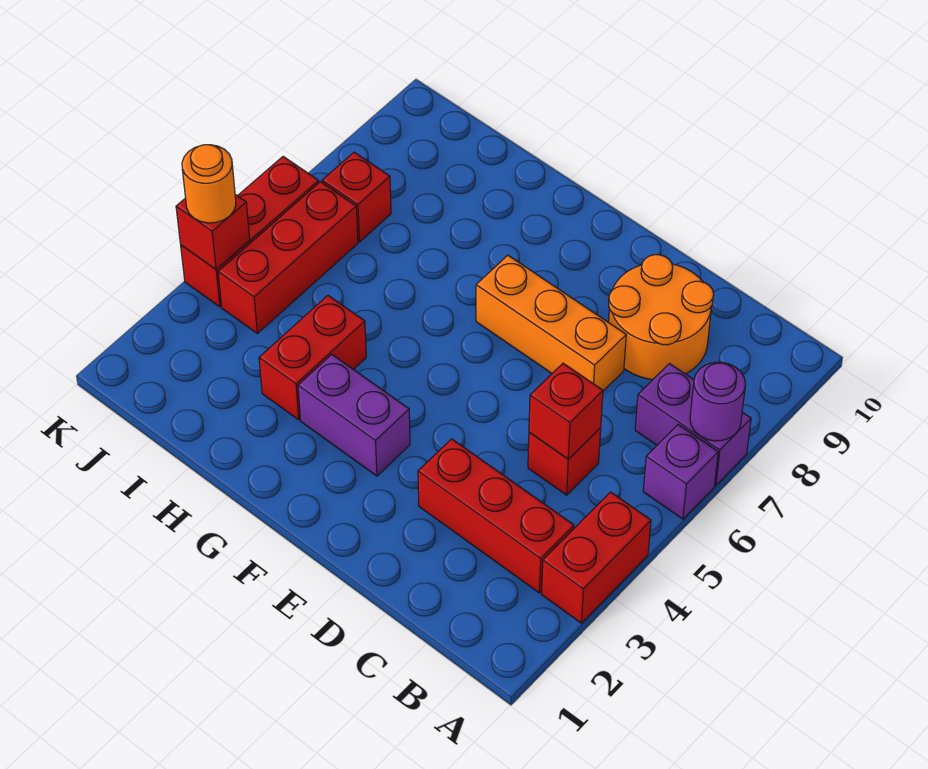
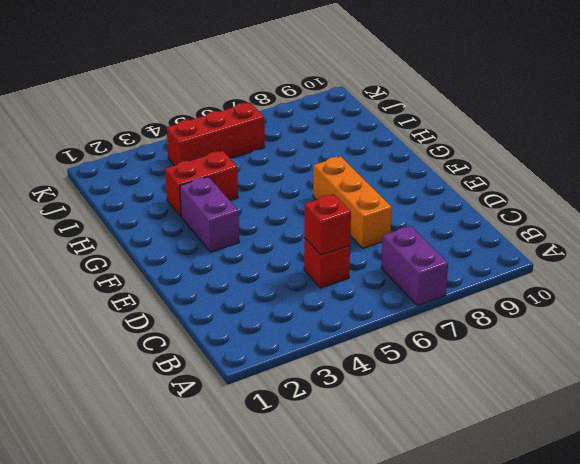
none -> red 1x2 brick [542,492,651,623]
none -> purple 1x1 brick [643,425,718,519]
none -> red 1x3 brick [418,439,574,593]

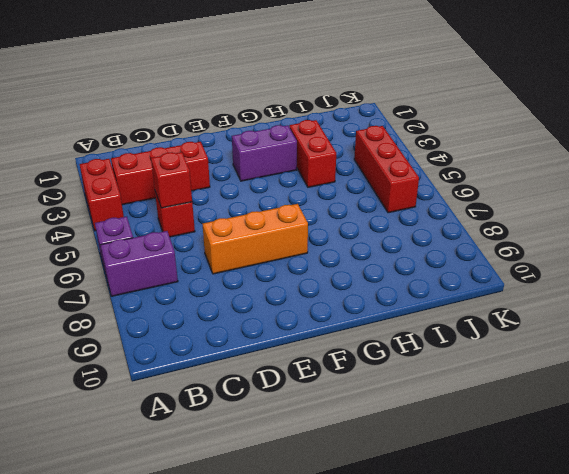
none -> orange 2x2 round brick [609,255,714,380]
none -> red 1x1 brick [322,152,391,242]
none -> red 1x3 brick [181,157,319,307]

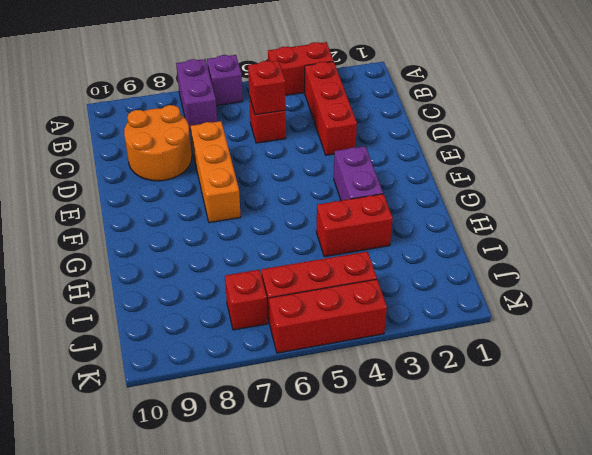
none -> purple 1x1 round brick [690,362,746,441]
none -> red 1x1 brick [176,194,250,270]
none -> orange 1x1 round brick [182,145,236,223]

